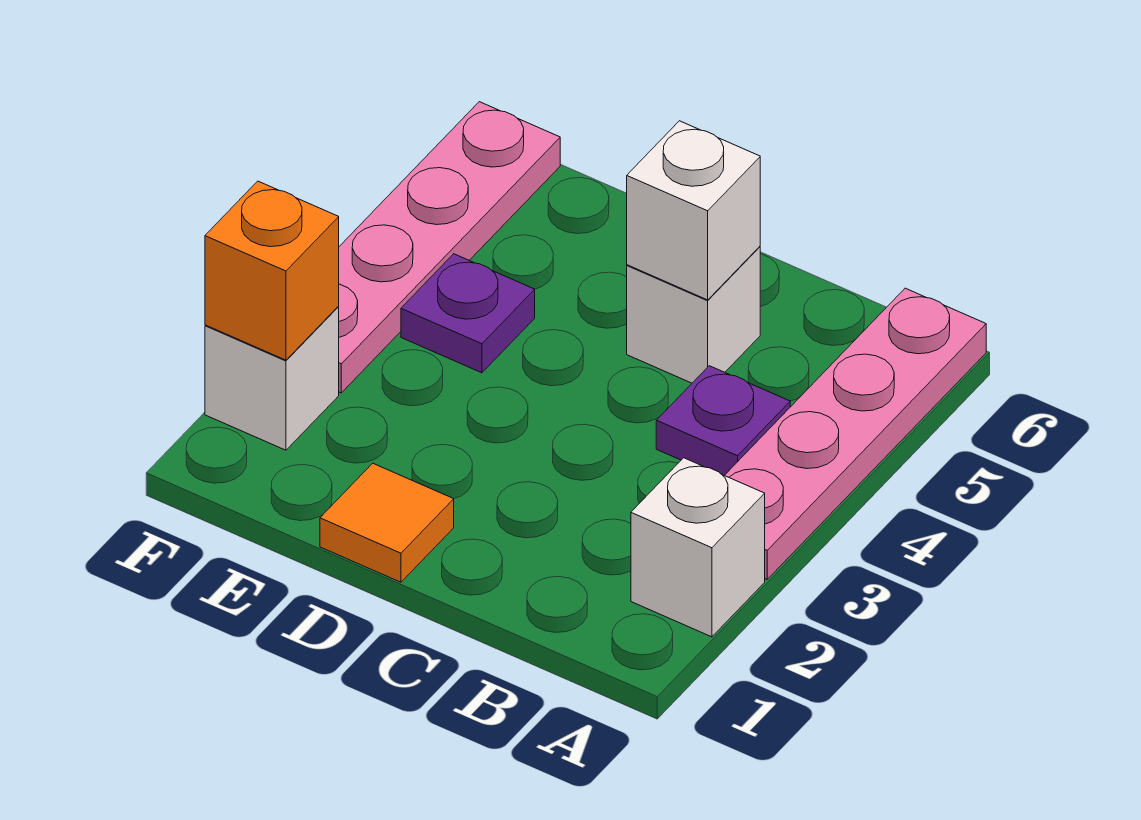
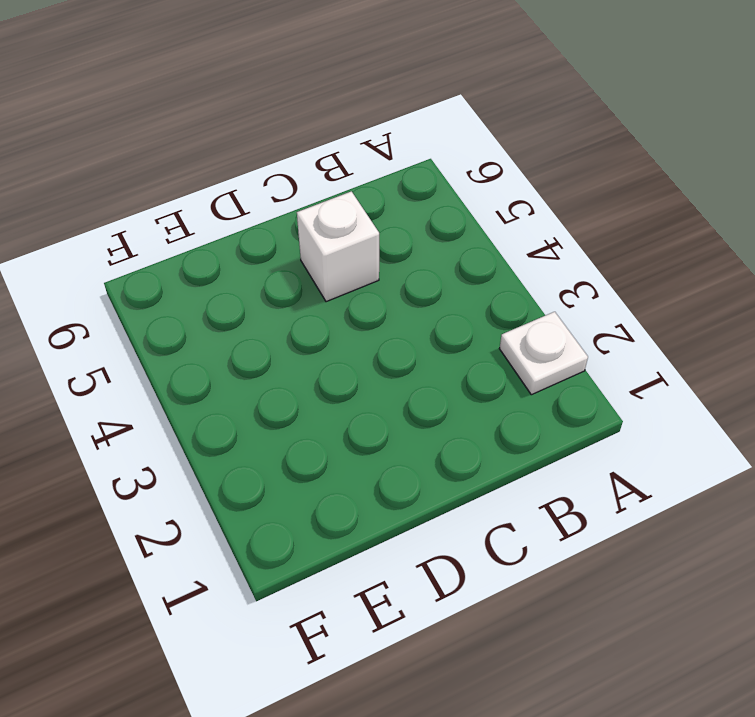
white 1x1 plate [499,312,588,395] -> white 1x1 brick [631,458,765,637]
none -> pink 1x4 plate [725,288,986,579]
none -> purple 1x1 plate [656,366,790,475]

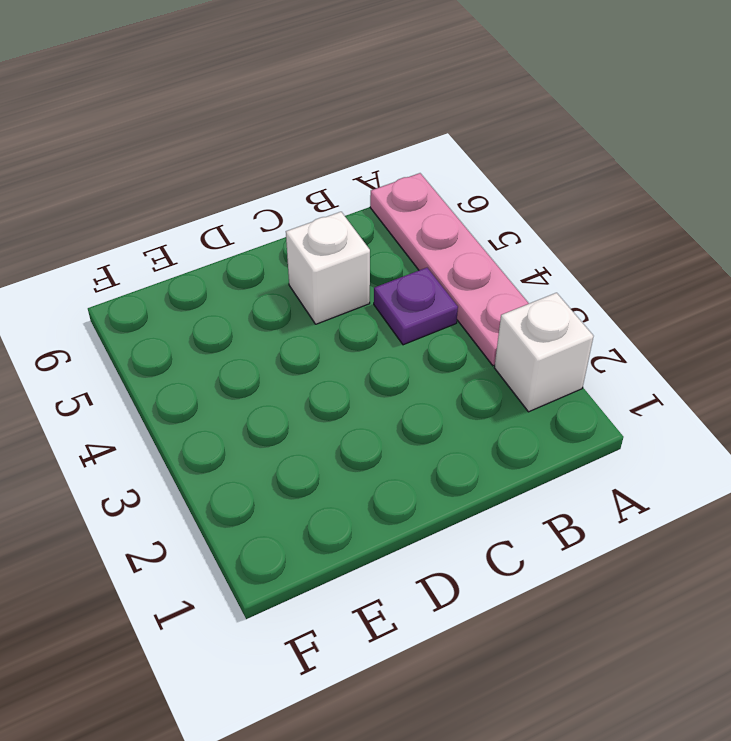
none -> orange 1x1 tile [320,463,454,582]
none -> purple 1x1 plate [401,254,535,373]

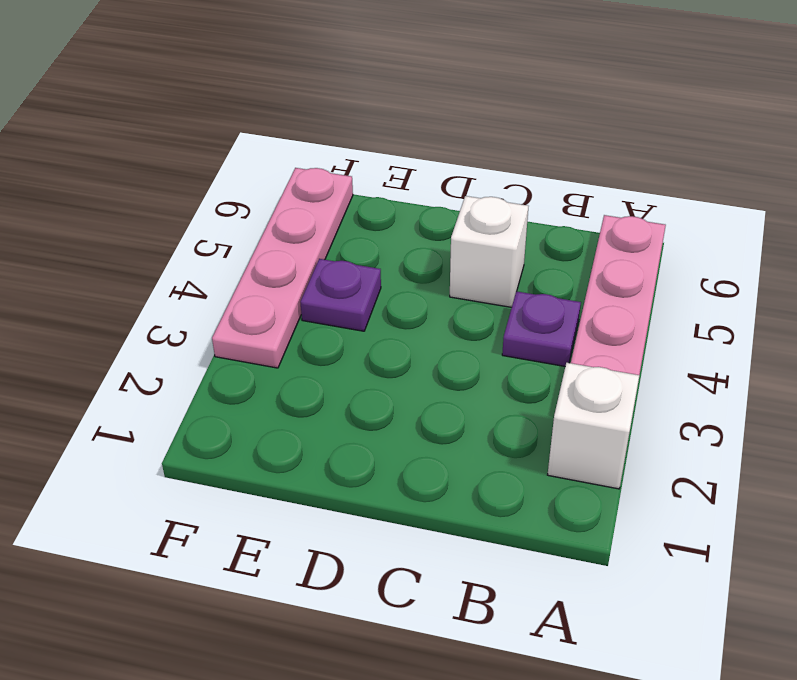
none -> orange 1x1 tile [320,463,454,582]
none -> white 1x1 brick [205,307,339,450]

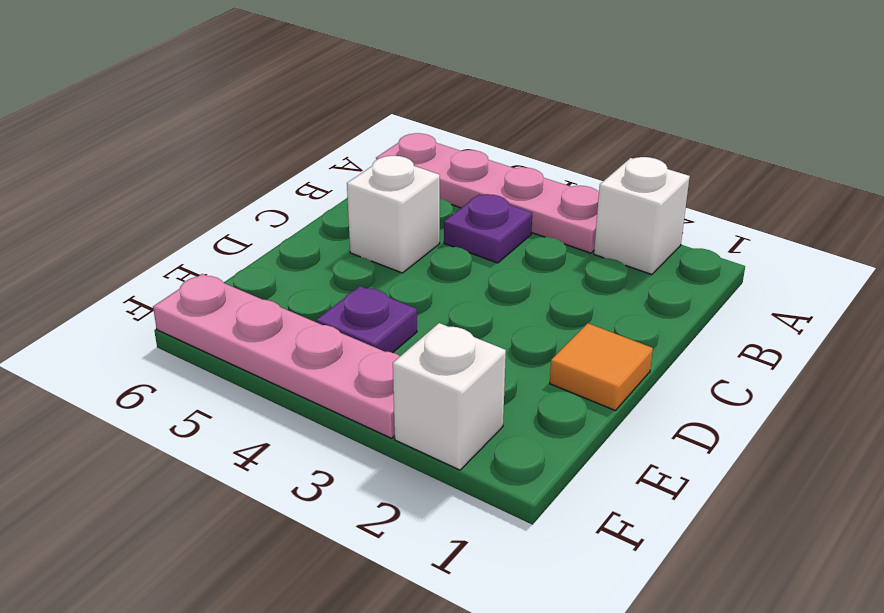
none -> white 1x1 brick [627,121,760,300]
none -> orange 1x1 brick [205,181,339,360]

